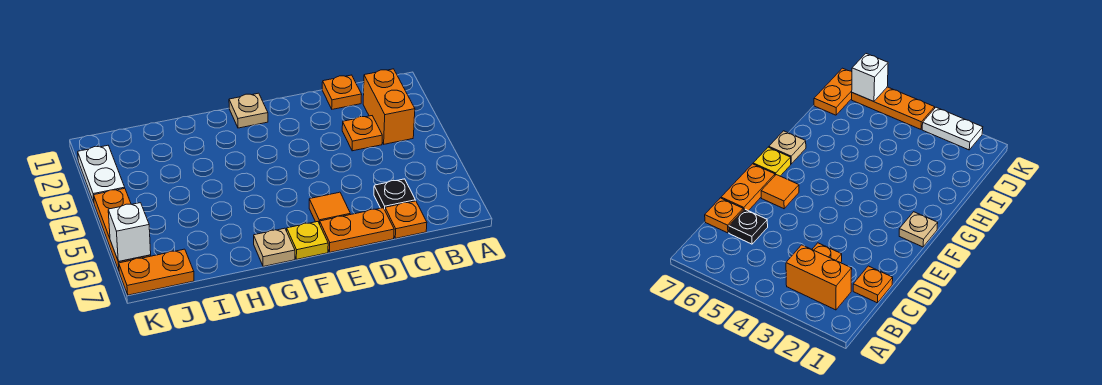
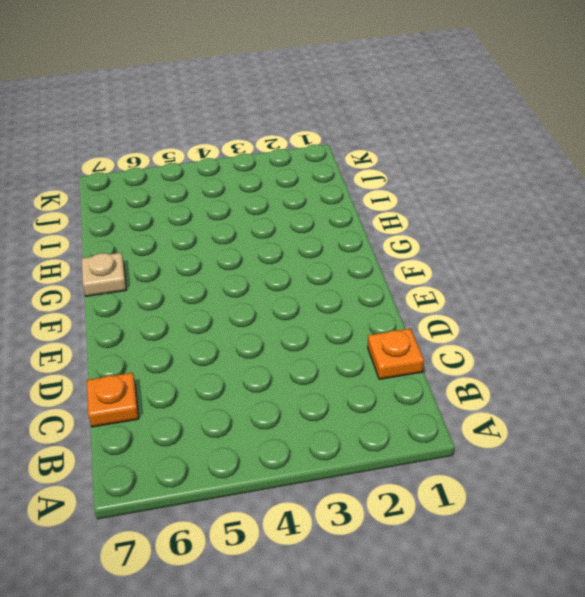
none -> orange 1x2 brick [363,69,415,144]
none -> orange 1x1 plate [342,116,382,151]
none -> black 1x1 plate [374,179,415,210]

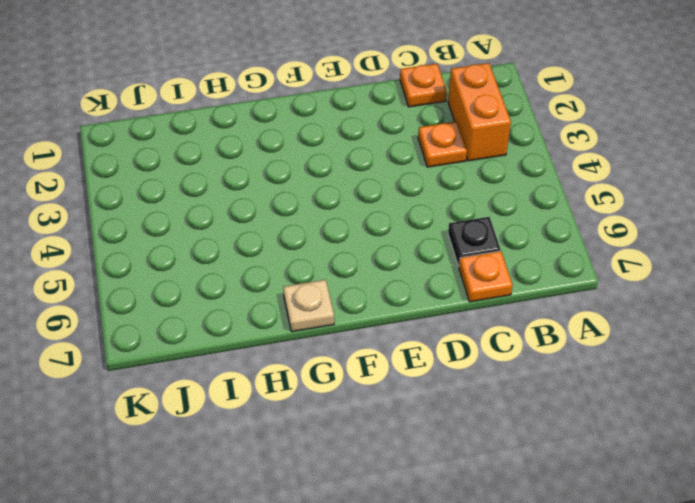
none -> orange 1x2 plate [320,208,394,252]
none -> orange 1x1 tile [309,192,350,224]
none -> tan 1x1 plate [229,93,268,128]

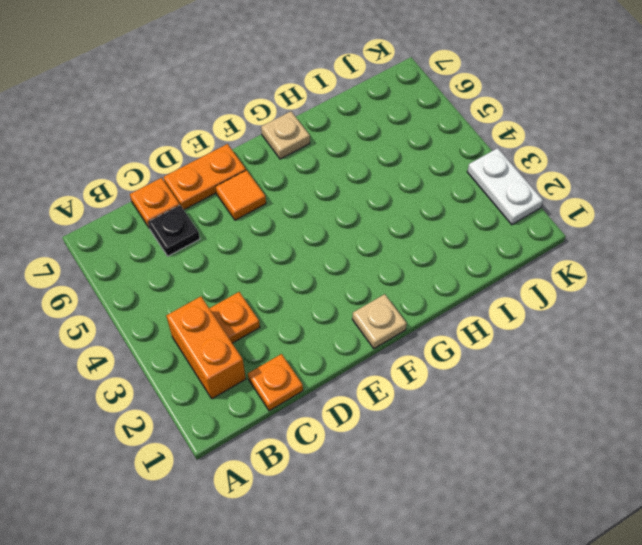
none -> yellow 1x1 plate [287,222,328,259]
none -> orange 1x2 plate [119,249,194,295]
none -> orange 1x3 plate [94,188,151,271]

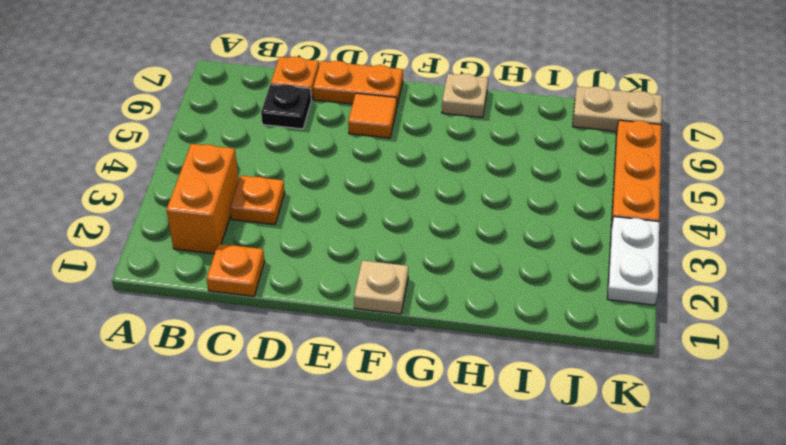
tan 1x2 plate [573,87,662,131] -> orange 1x2 plate [119,249,194,295]
none -> yellow 1x1 plate [287,222,328,259]
none -> white 1x1 brick [108,203,151,262]

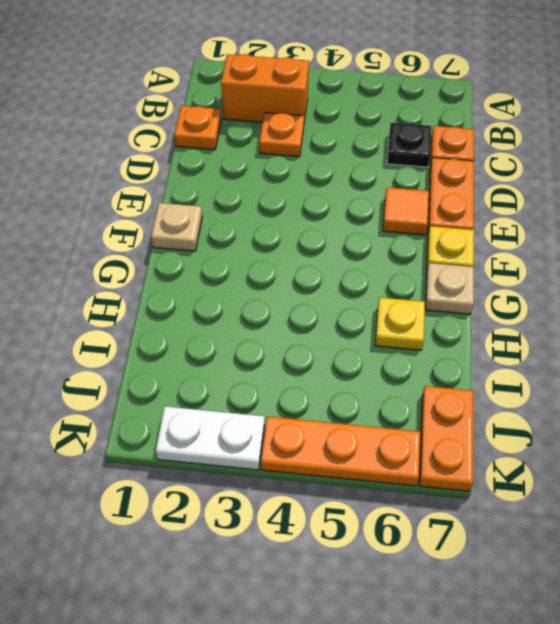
yellow 1x1 plate [375,297,425,350] -> none
none -> white 1x1 brick [108,203,151,262]

